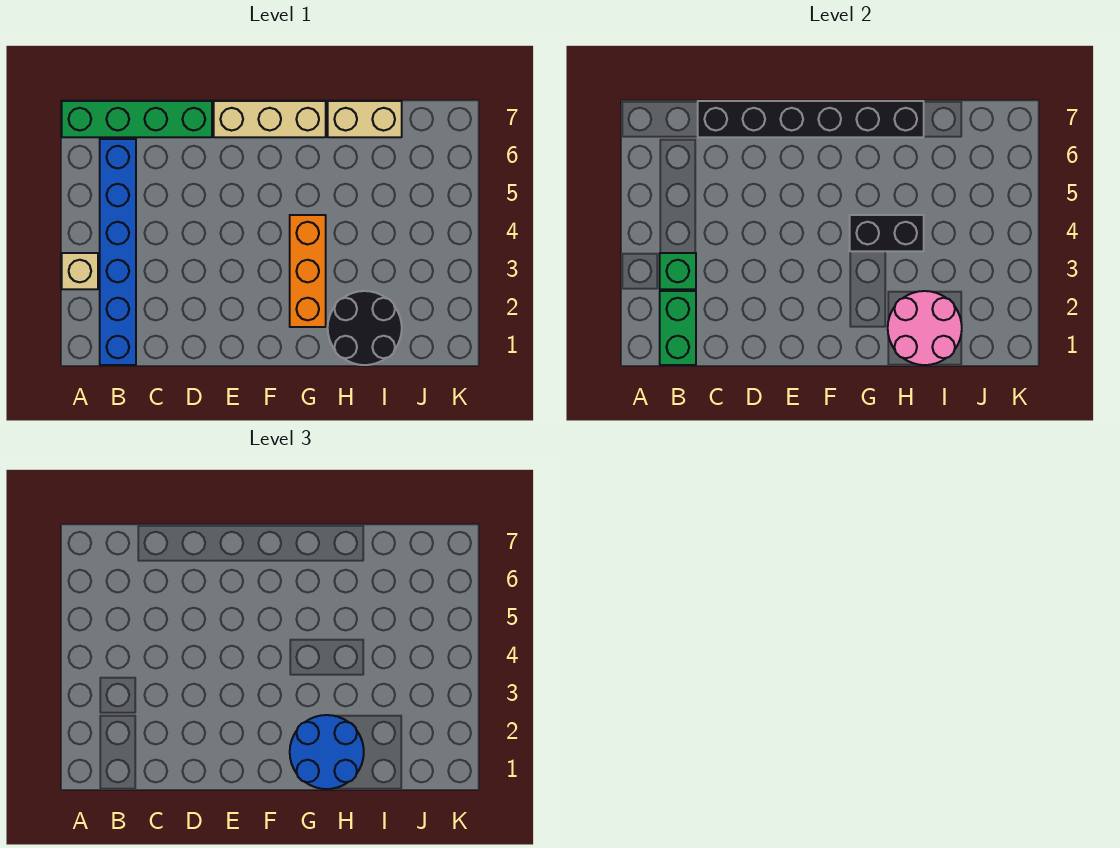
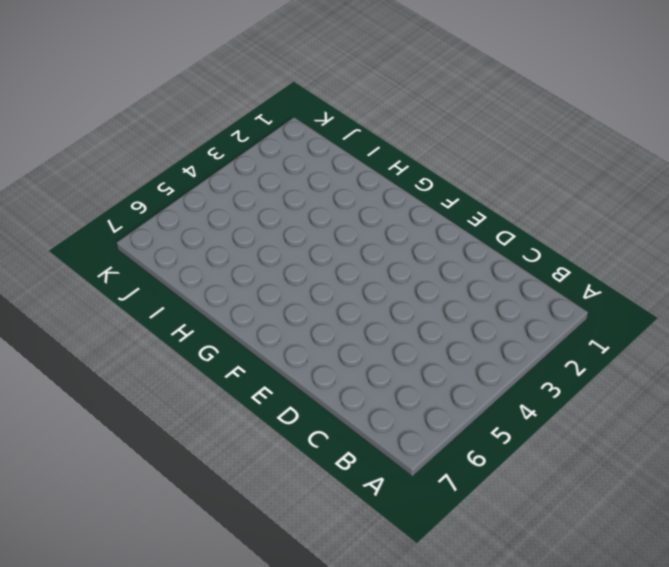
none -> tan 1x1 brick [62,253,98,289]
none -> green 1x4 brick [62,101,212,137]
none -> blue 1x6 brick [100,139,136,365]

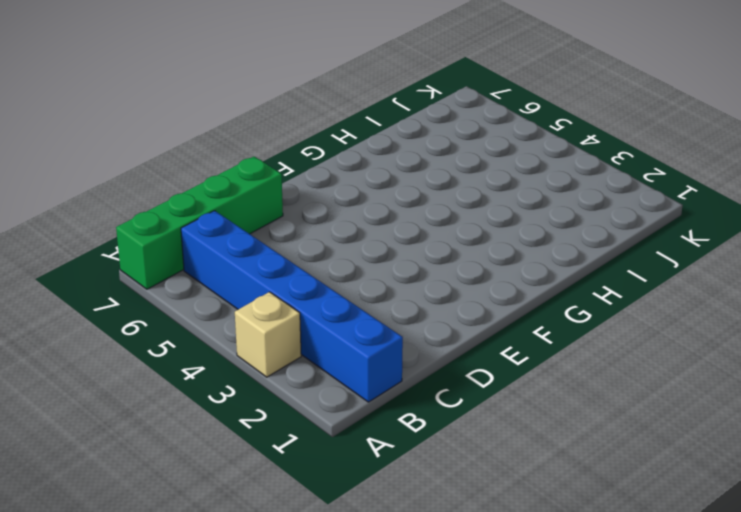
none -> tan 1x3 brick [214,101,326,137]
none -> orange 1x3 brick [290,215,326,327]
none -> black 2x2 round brick [328,291,402,365]

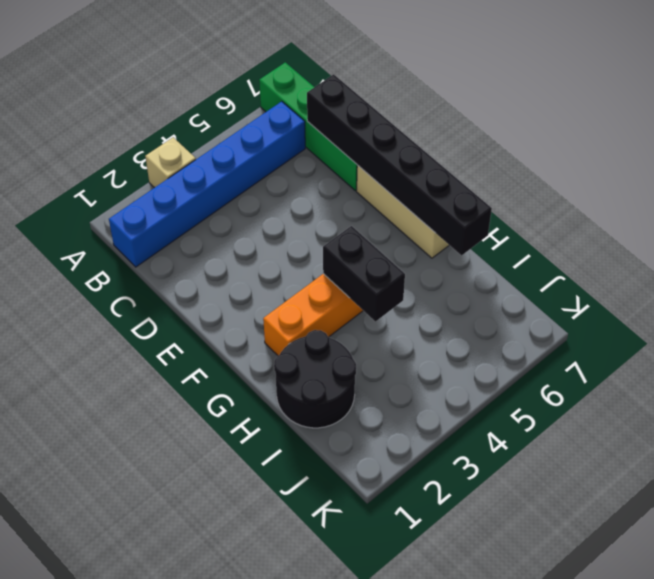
none -> tan 1x2 brick [328,101,402,137]
none -> green 1x2 brick [660,291,696,365]
none -> green 1x1 brick [660,253,696,289]

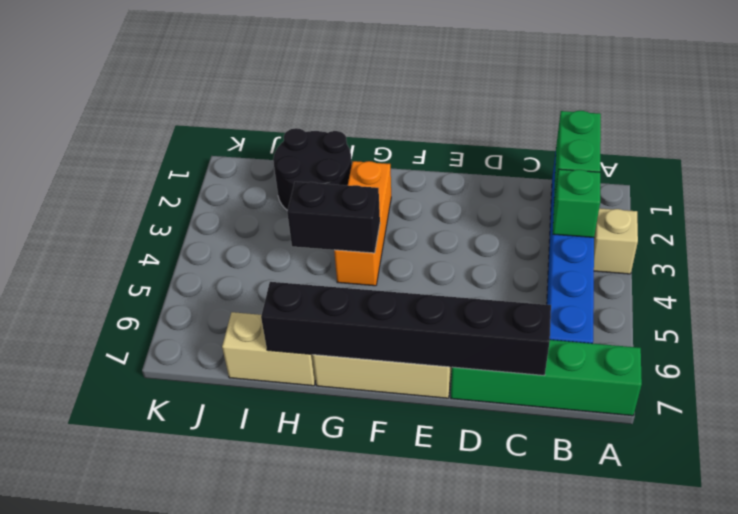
none -> pink 2x2 round brick [888,291,962,365]
none -> blue 2x2 round brick [290,715,364,789]

